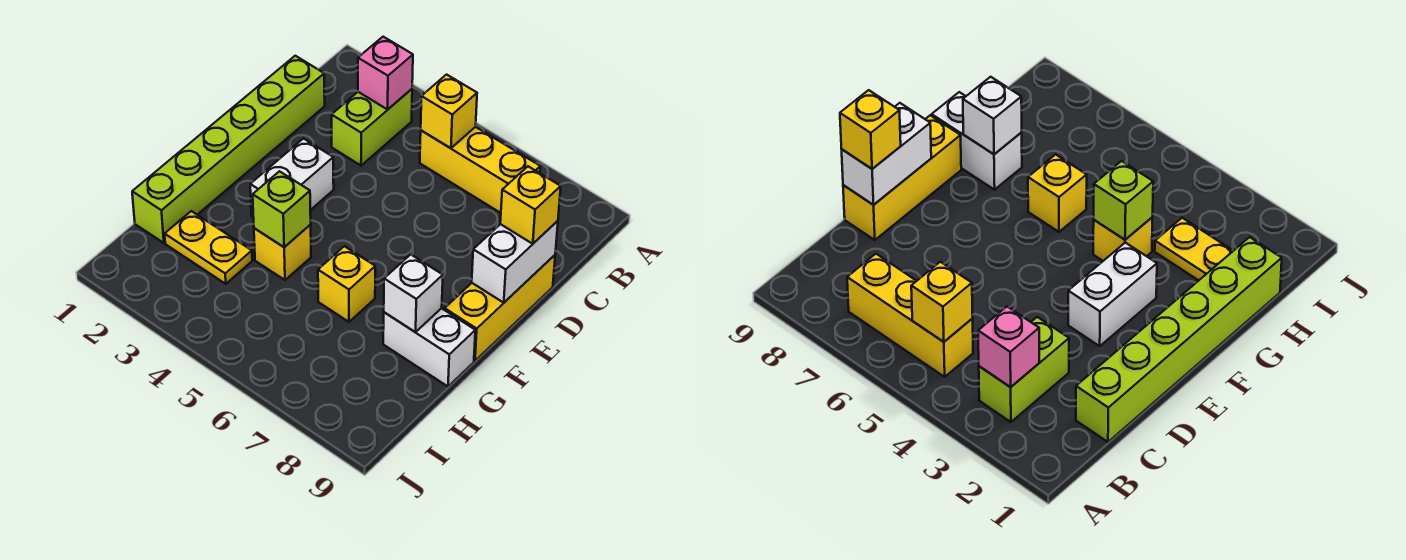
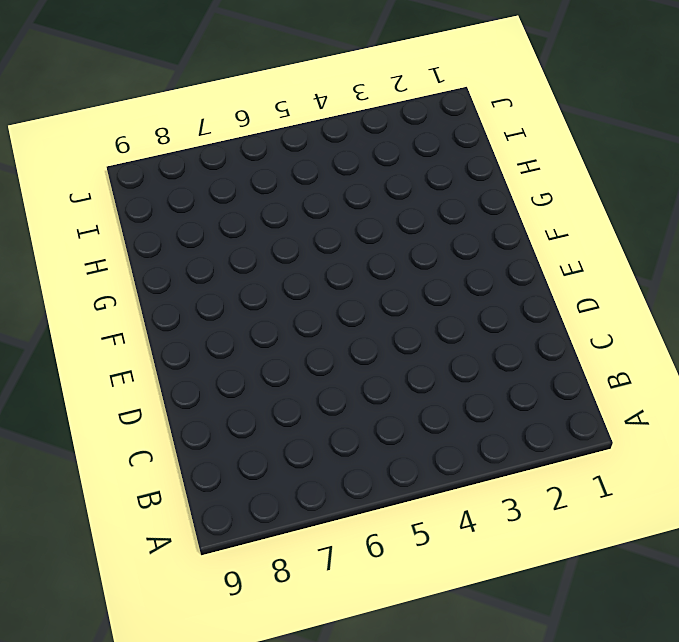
none -> lime 1x2 brick [332,89,412,166]
none -> yellow 1x3 brick [420,127,540,213]
none -> lime 1x6 brick [132,56,325,243]

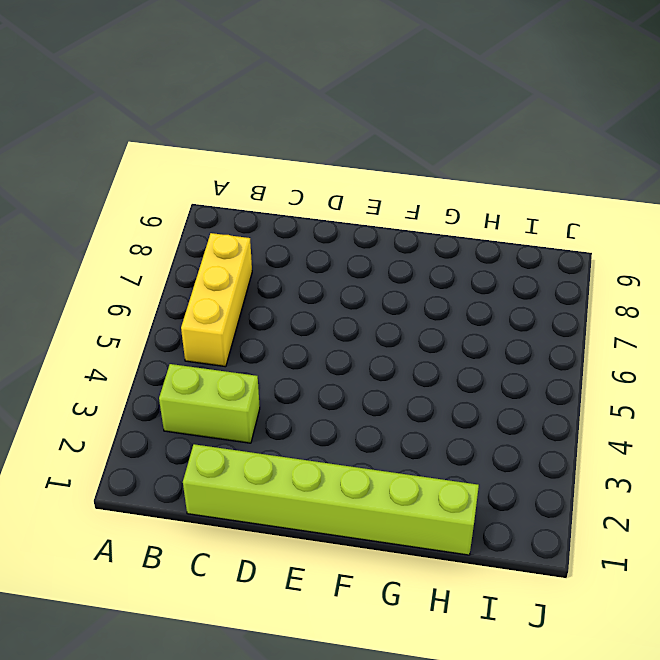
none -> yellow 1x3 brick [445,255,555,361]
none -> white 1x2 brick [250,139,334,218]
none -> yellow 1x1 brick [254,225,311,280]

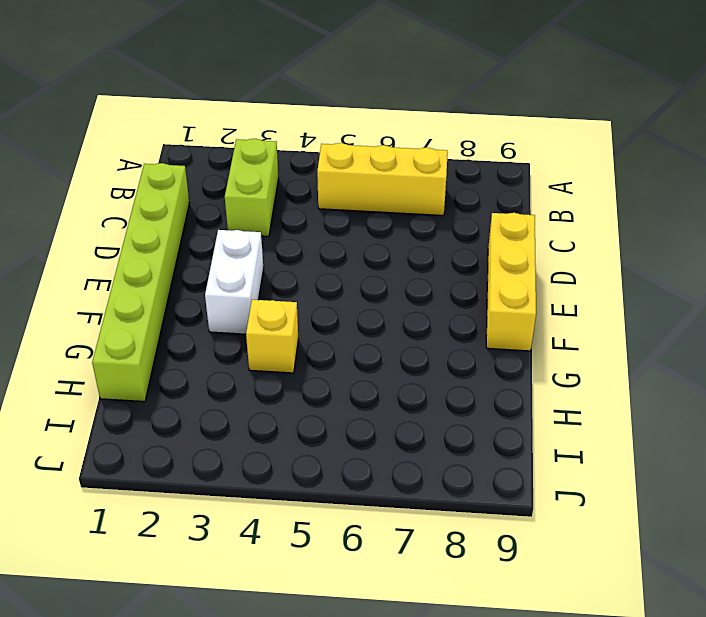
none -> yellow 1x1 brick [318,246,375,322]
none -> white 1x2 brick [383,308,475,386]
none -> yellow 1x2 plate [165,211,252,284]

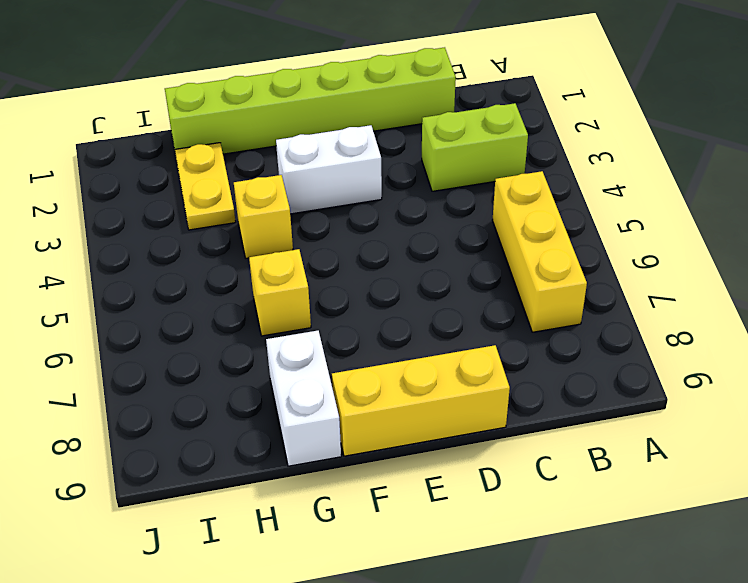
none -> pink 1x1 brick [358,37,413,109]
none -> yellow 1x1 brick [421,75,477,148]
none -> white 1x2 brick [472,221,558,303]

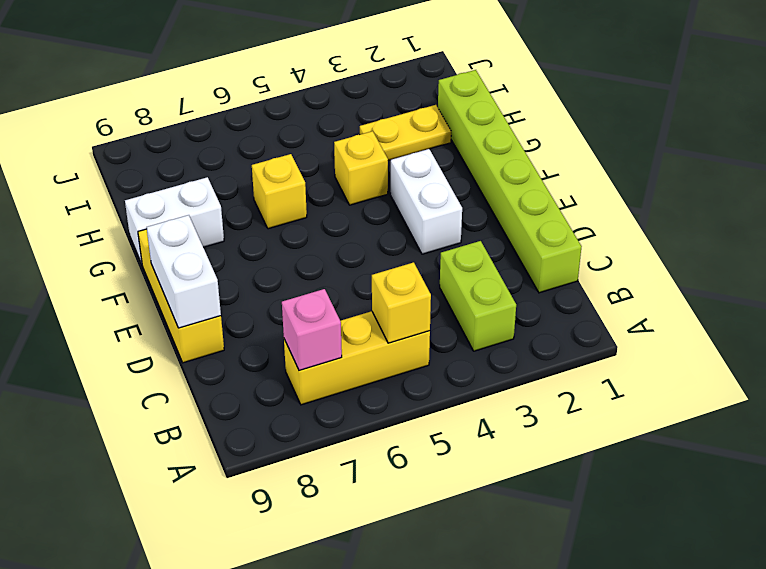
pink 1x1 brick [282,289,342,371] -> pink 1x1 brick moved to [358,37,413,109]
none -> lime 1x1 brick [253,171,311,247]
none -> white 1x1 brick [384,255,443,332]
none -> yellow 1x1 brick [500,166,561,244]

